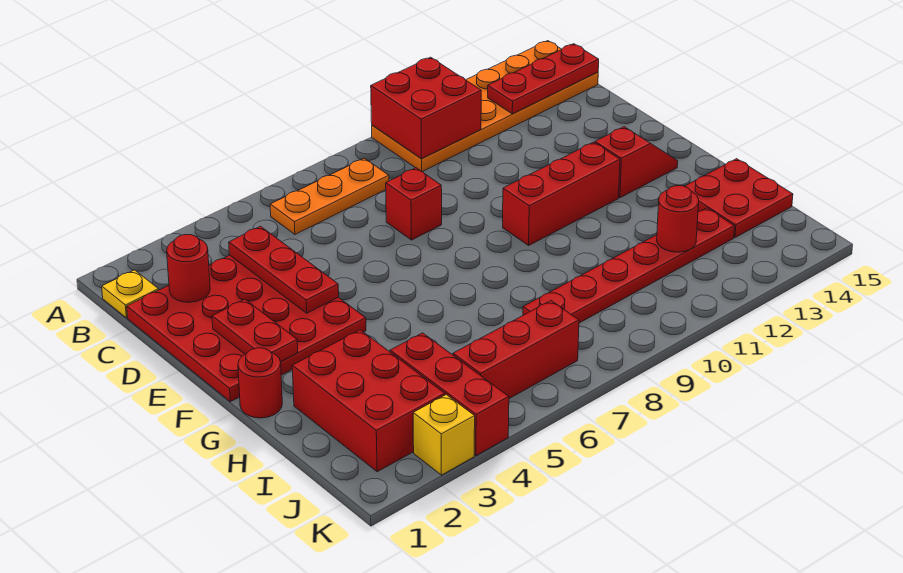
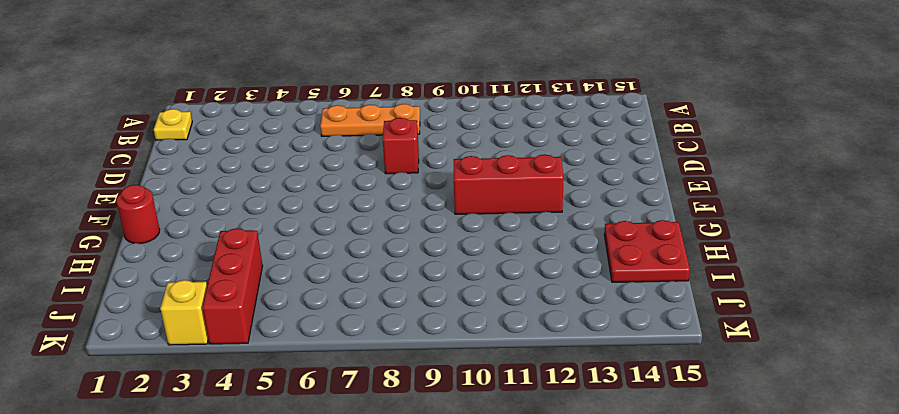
none -> orange 2x6 plate [372,41,598,172]
none -> red 4x4 plate [127,255,366,402]
none -> red 1x2 slope [595,127,678,198]

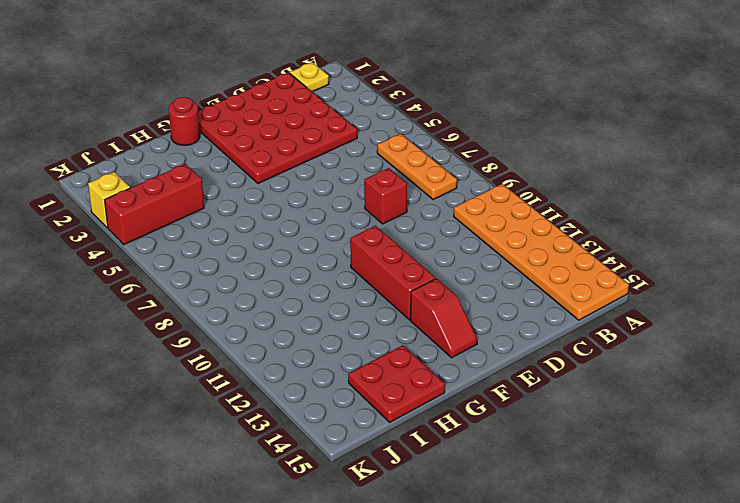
none -> red 2x3 brick [292,330,445,472]
none -> red 1x6 plate [523,208,734,323]
none -> red 1x3 brick [453,301,579,399]

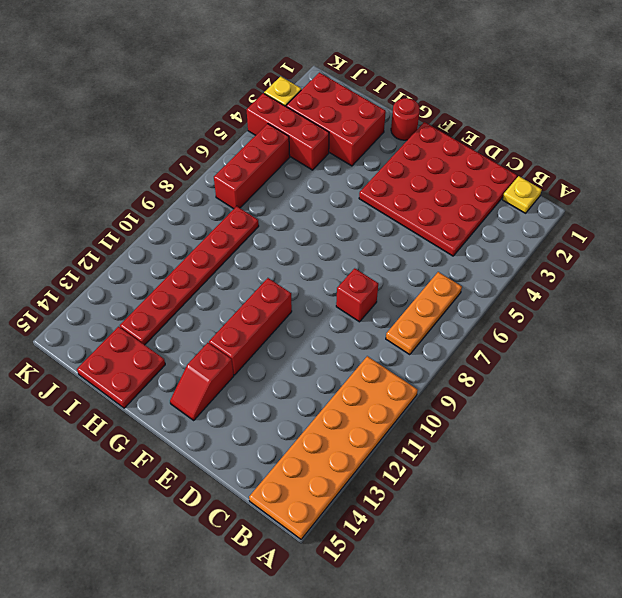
none -> red 2x2 brick [371,57,481,159]
none -> red 1x3 plate [488,44,599,114]
none -> red 1x1 round brick [167,234,210,302]

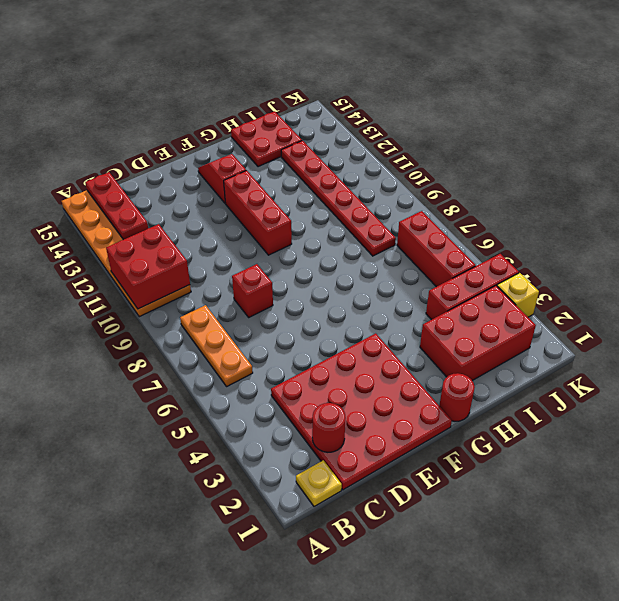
none -> red 1x3 plate [229,226,339,313]
none -> red 1x2 plate [212,299,298,362]
none -> red 1x1 round brick [657,186,699,252]

